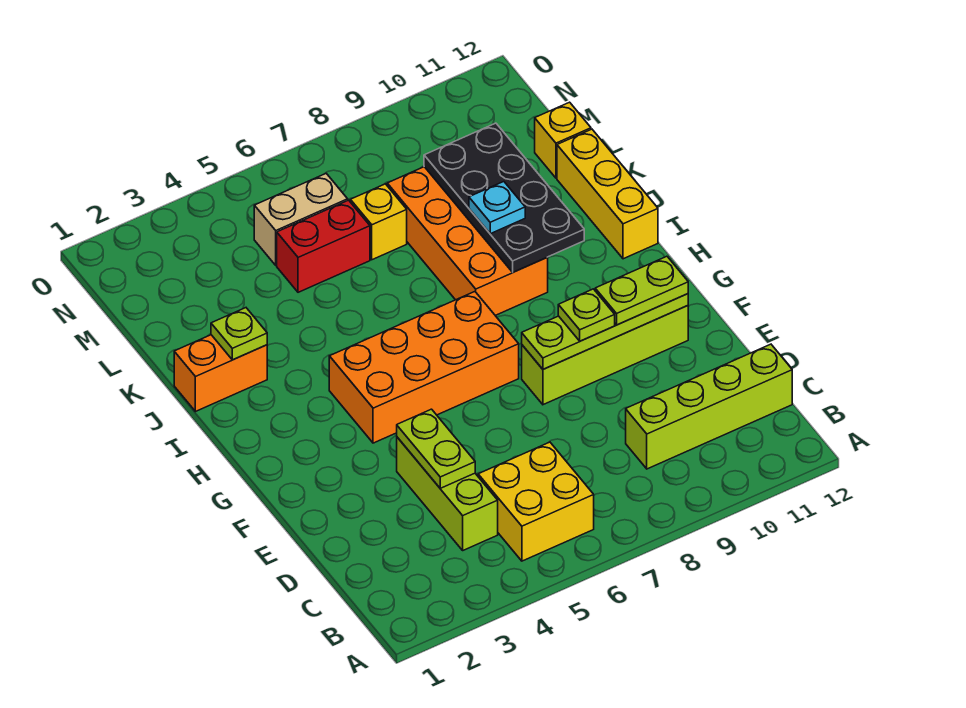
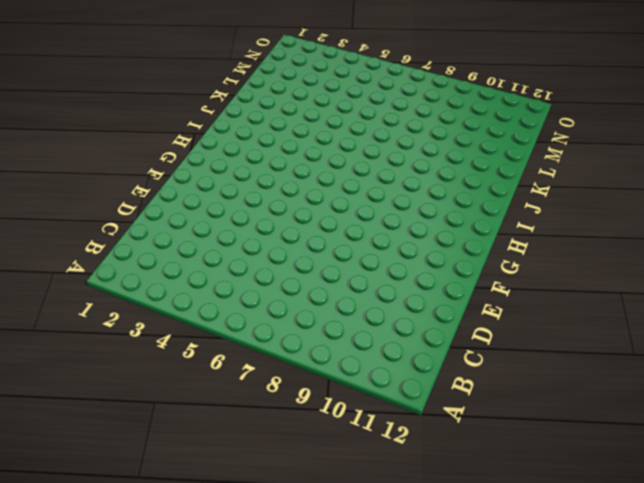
none -> yellow 2x2 brick [478,442,594,561]
none -> lime 1x3 brick [397,437,498,550]
none -> lime 1x4 brick [626,344,792,469]

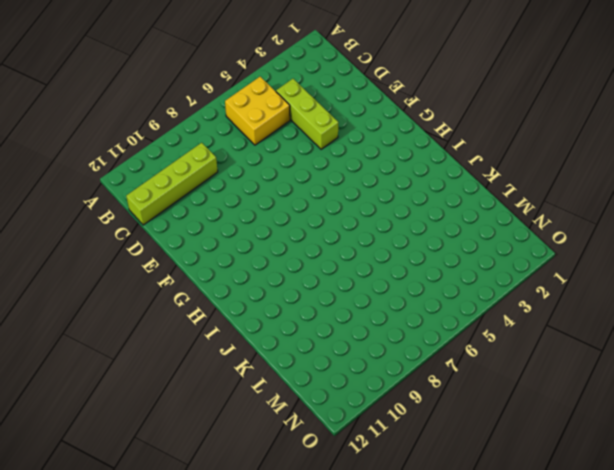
none -> lime 1x4 brick [522,306,688,405]
none -> orange 2x4 brick [329,292,519,443]
none -> orange 2x4 brick [387,167,548,316]

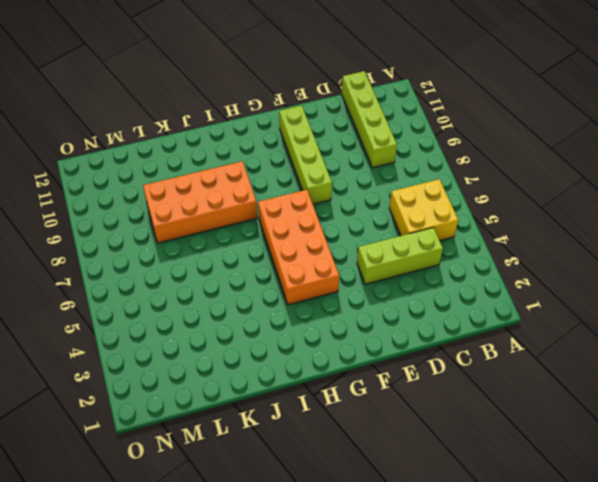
none -> yellow 1x3 brick [557,129,658,259]
none -> orange 1x2 brick [174,335,267,412]
none -> red 1x2 brick [277,200,370,292]

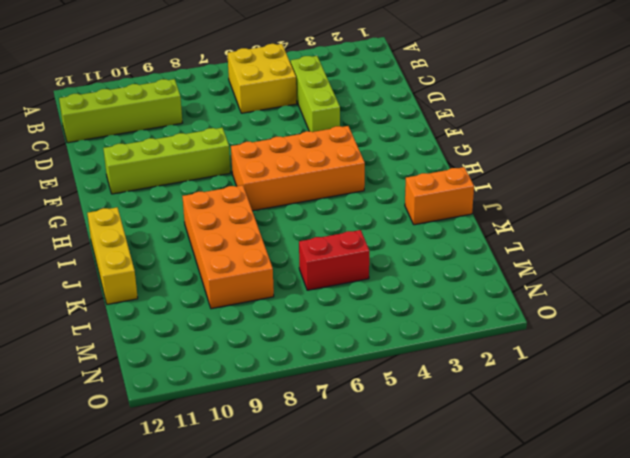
none -> yellow 1x1 brick [350,184,407,260]
none -> yellow 1x1 brick [535,102,591,178]
none -> tan 1x2 brick [254,174,348,265]

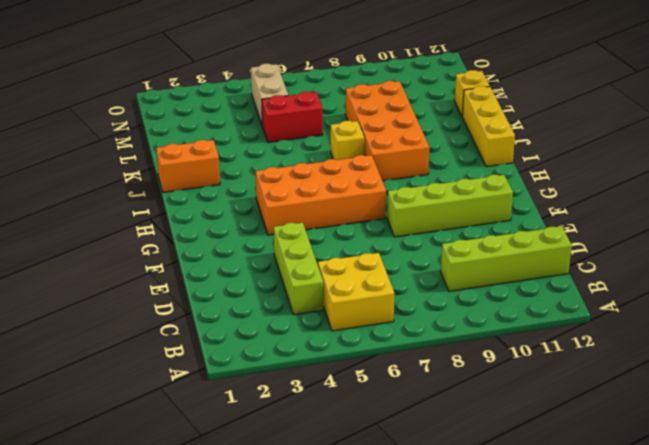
yellow 1x1 brick [331,121,364,160] -> yellow 1x1 brick moved to [350,184,407,260]
tan 1x2 brick [251,64,288,124] -> tan 1x2 brick turned to [254,174,348,265]
none -> lime 1x2 plate [397,409,475,488]
none -> lime 1x4 plate [522,294,688,369]
none -> black 2x4 plate [424,123,584,272]

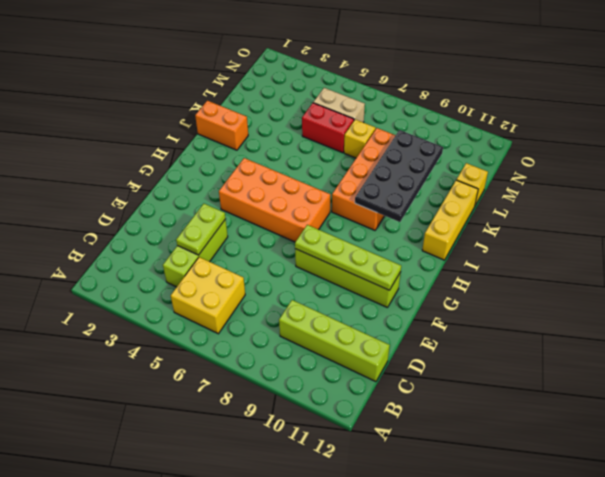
none -> lime 1x1 plate [211,308,267,360]
none -> lime 1x1 plate [558,289,615,341]
none -> lime 1x2 plate [595,256,688,325]

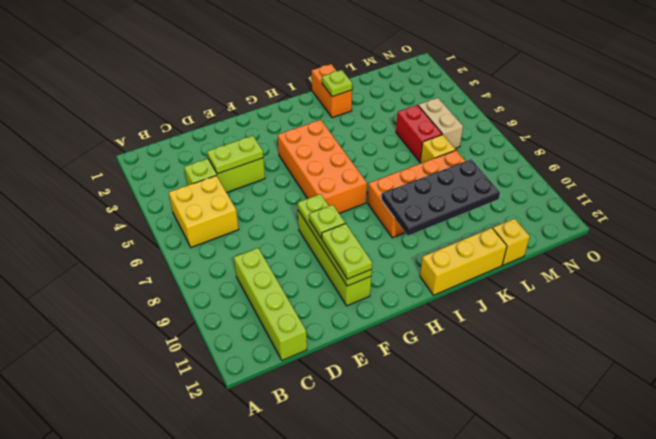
none -> cyan 1x1 plate [469,182,525,234]

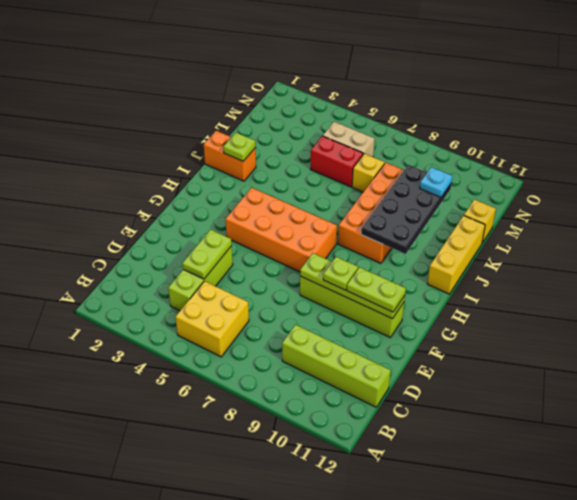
cyan 1x1 plate [420,167,453,197] -> cyan 1x1 plate moved to [469,182,525,234]

